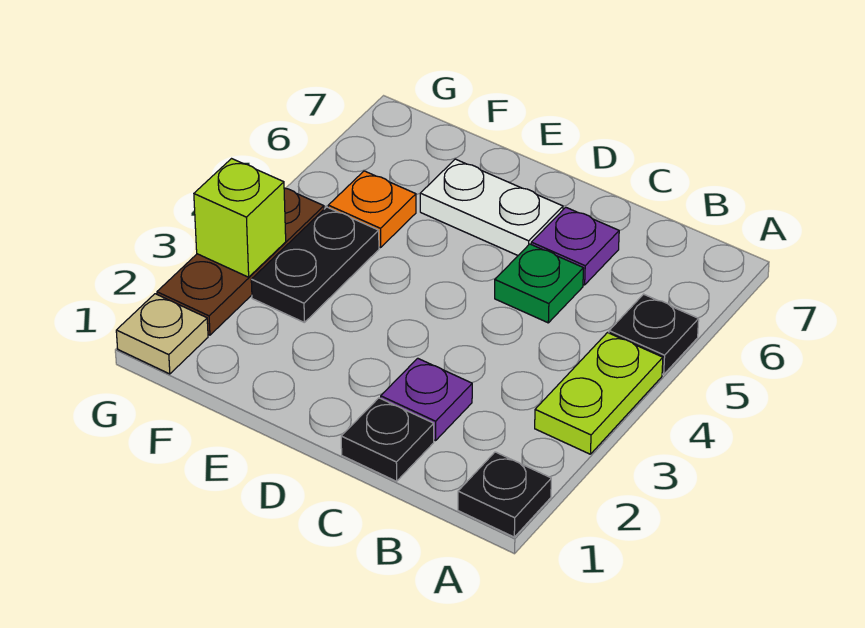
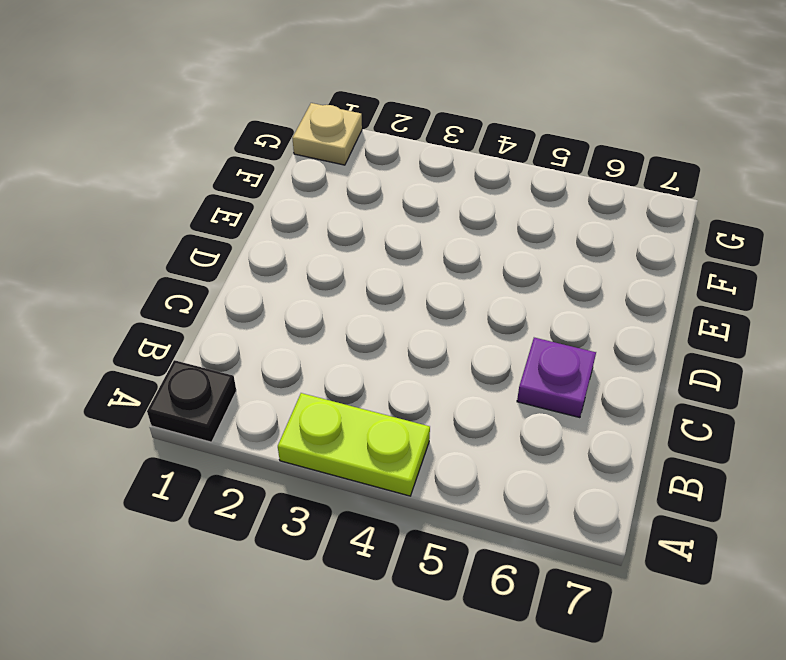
none -> black 1x1 plate [609,294,699,375]
none -> black 1x1 plate [341,398,434,481]
none -> purple 1x1 plate [381,358,472,441]

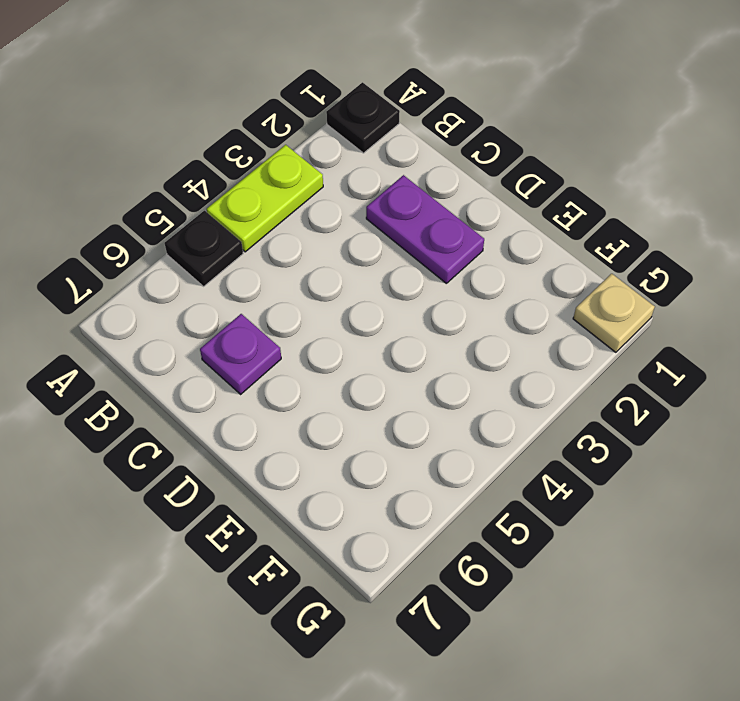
purple 1x2 plate [366,175,484,283] -> purple 1x1 plate [381,358,472,441]
none -> black 1x1 plate [341,398,434,481]
none -> green 1x1 plate [495,244,584,323]
none -> white 1x2 plate [420,159,563,255]

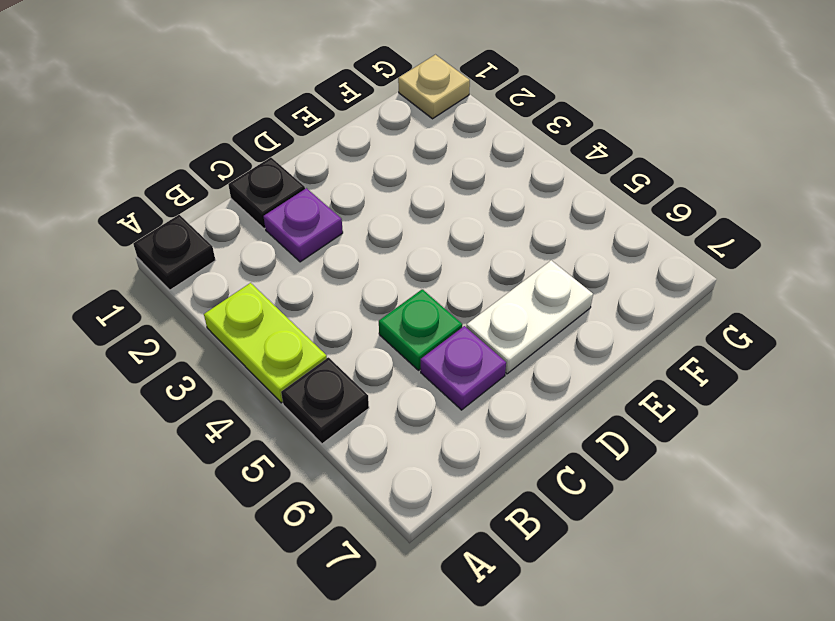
none -> black 1x2 plate [251,207,379,323]
none -> orange 1x1 plate [328,171,416,247]
none -> brown 1x3 plate [157,188,324,335]

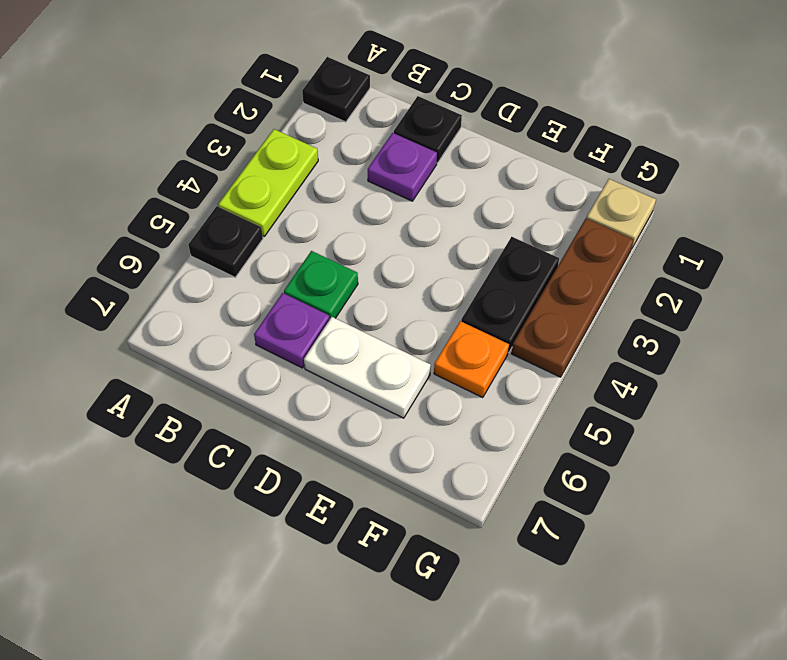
none -> lime 1x1 brick [194,159,286,277]

